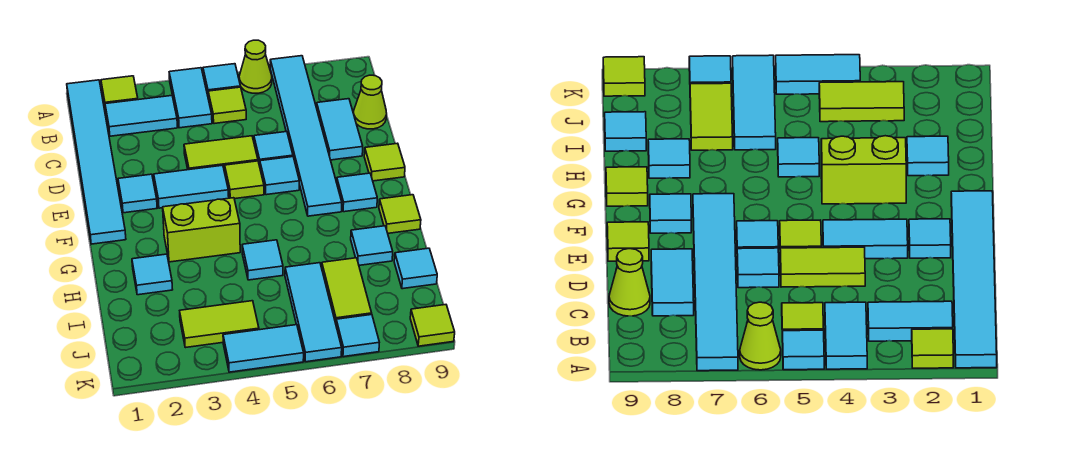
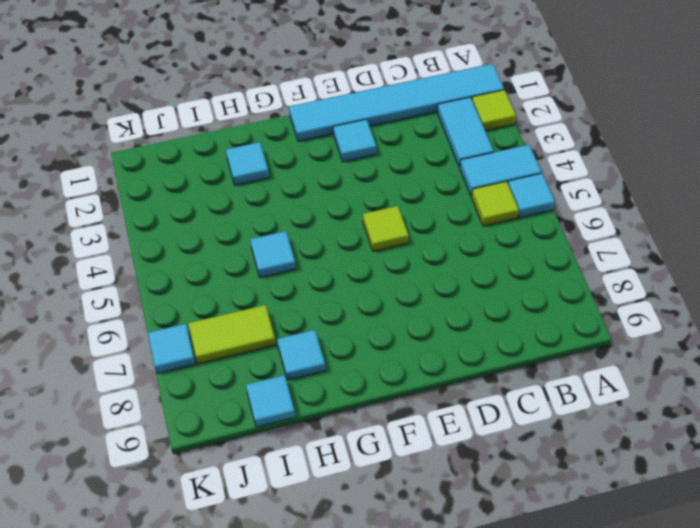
none -> lime 1x1 cone [239,40,272,93]
none -> cyan 1x6 tile [270,56,342,216]
none -> cyan 1x2 tile [317,99,363,160]
none -> lime 1x1 cone [354,75,387,129]

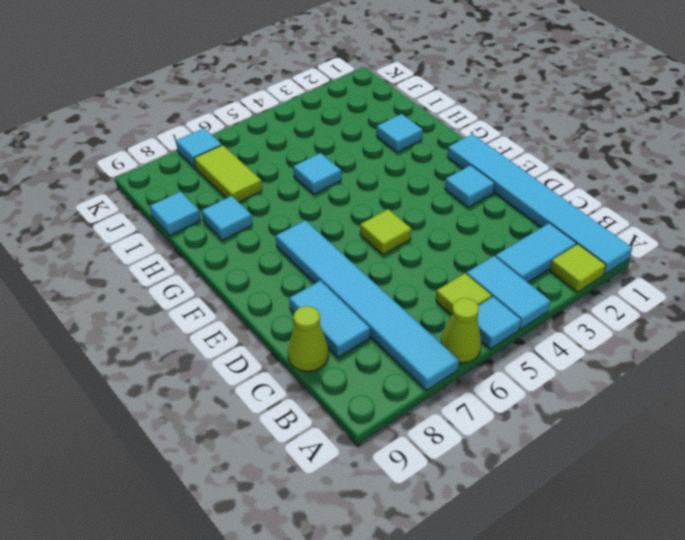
none -> lime 1x2 tile [184,136,258,172]
none -> cyan 1x1 tile [254,132,293,166]
none -> cyan 1x2 tile [154,165,229,208]
none -> cyan 1x1 tile [260,157,299,195]

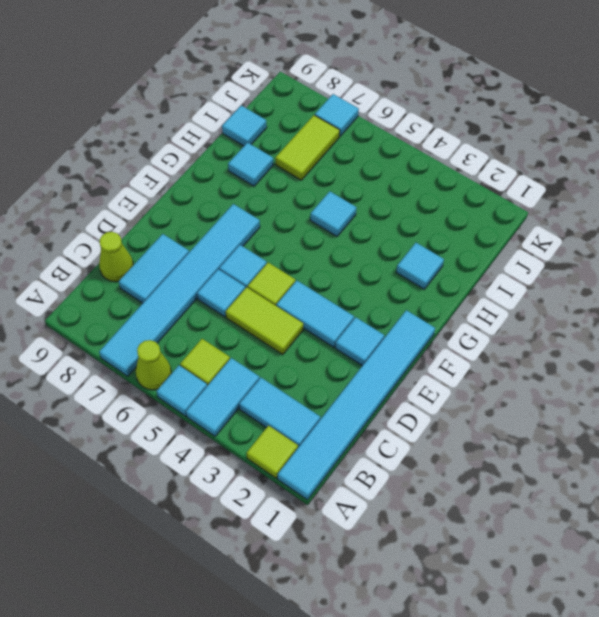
none -> lime 1x1 tile [364,143,405,181]
none -> cyan 1x1 tile [337,173,377,212]
none -> lime 1x2 brick [163,198,240,262]
none -> lime 1x1 tile [379,195,421,233]

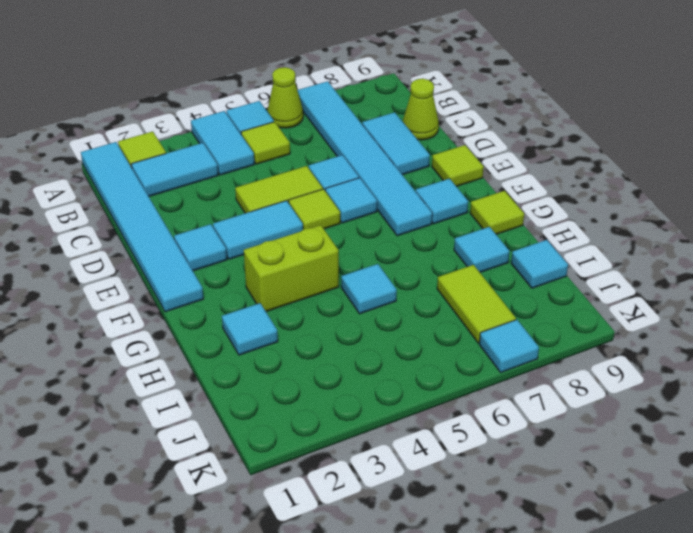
none -> cyan 1x3 tile [285,263,342,362]
none -> lime 1x2 tile [180,301,259,348]
none -> cyan 1x2 tile [223,325,304,372]
none -> lime 1x1 tile [410,305,455,346]

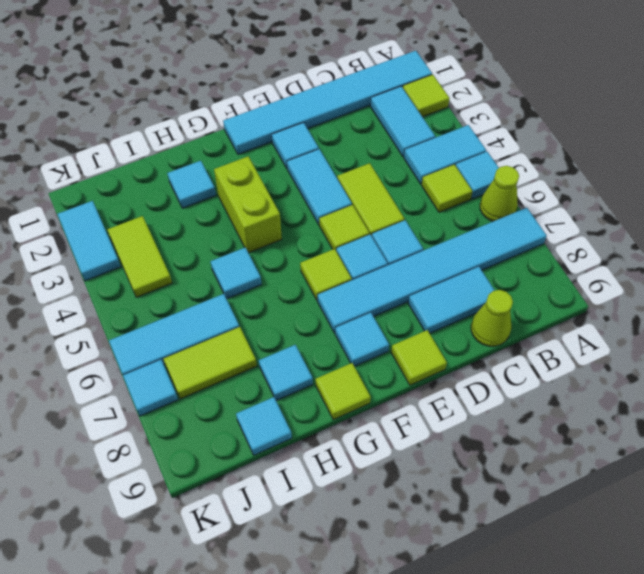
lime 1x1 tile [300,249,352,300] -> lime 1x1 tile moved to [410,305,455,346]
cyan 1x2 tile [58,201,121,281] -> cyan 1x2 tile moved to [223,325,304,372]

